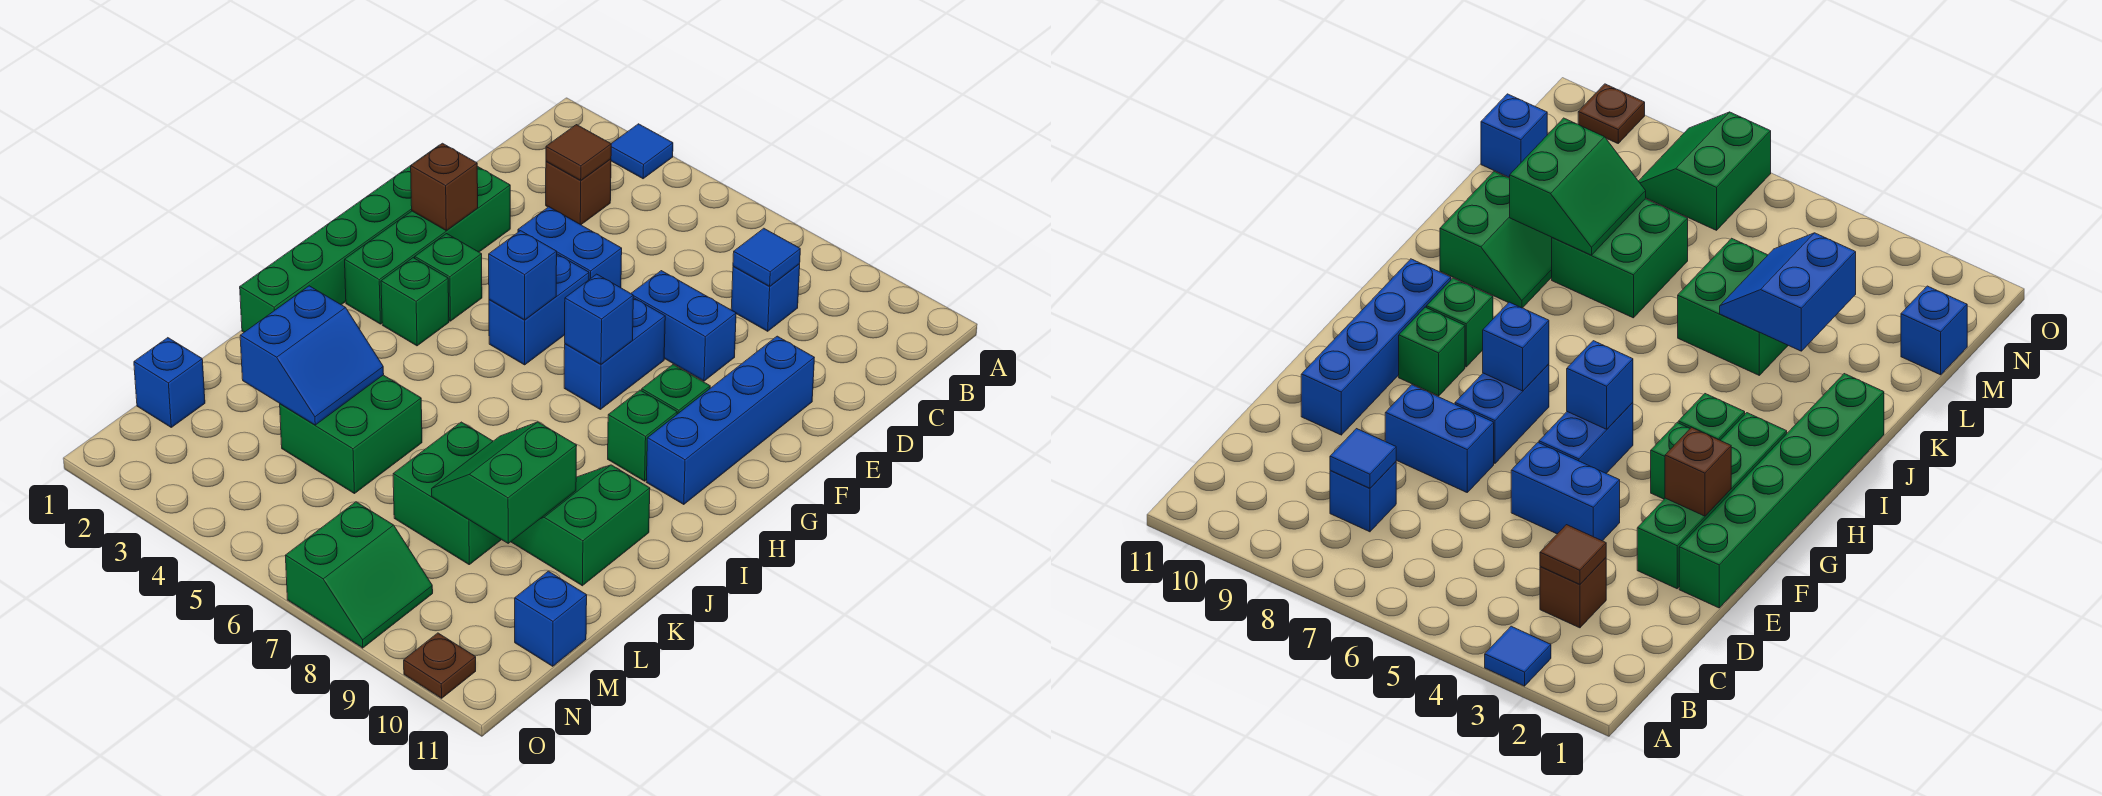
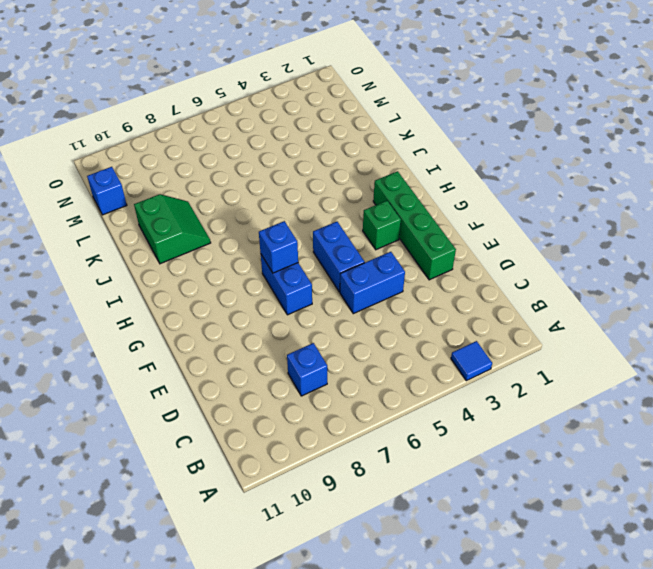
none -> brown 1x1 brick [546,159,611,225]
none -> green 1x6 brick [240,146,438,332]
none -> blue 1x2 brick [631,271,736,381]

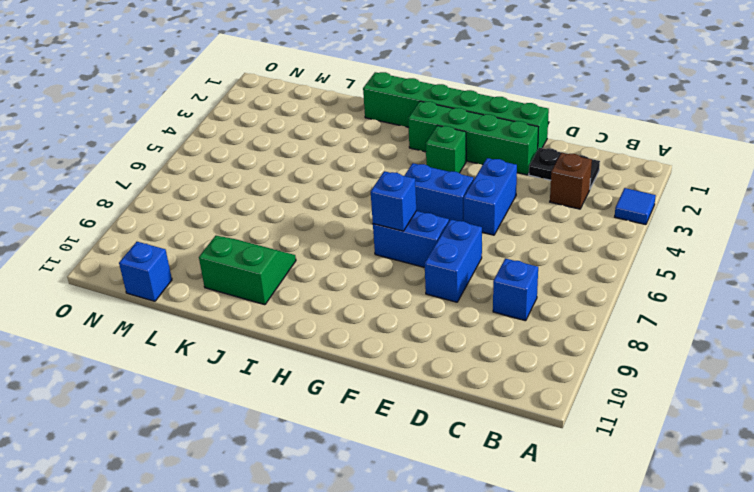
black 1x2 plate [529,148,600,188] -> none
none -> blue 1x4 brick [646,336,814,505]
none -> green 1x1 brick [642,365,710,414]
none -> green 1x1 brick [381,258,449,346]

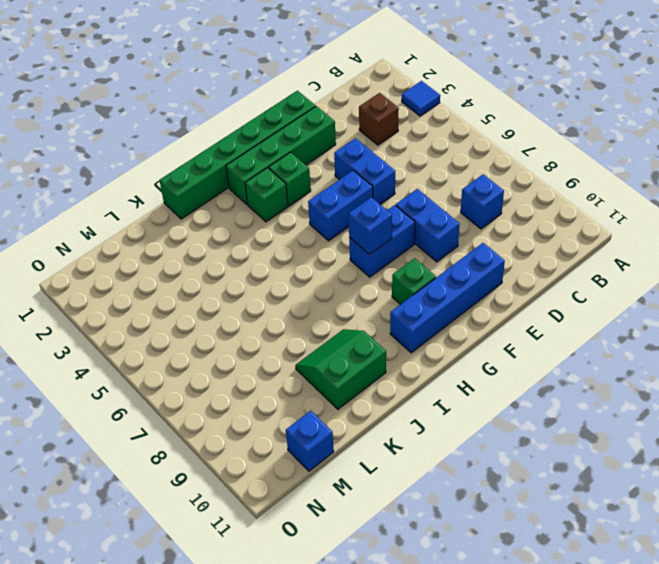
none -> green 1x1 brick [608,390,677,481]
none -> green 2x2 brick [280,375,422,494]
none -> green 2x2 brick [393,422,501,565]

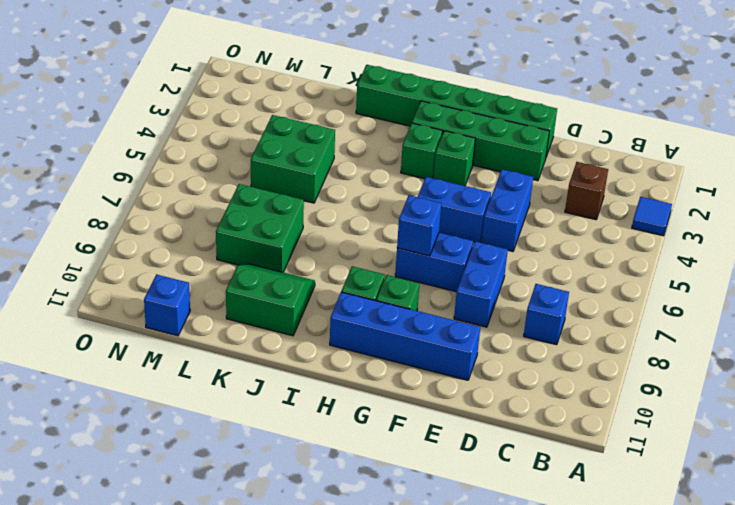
none -> blue 1x1 brick [134,338,205,427]
none -> green 2x2 slope [285,502,433,648]
none -> brown 1x1 plate [404,633,476,698]

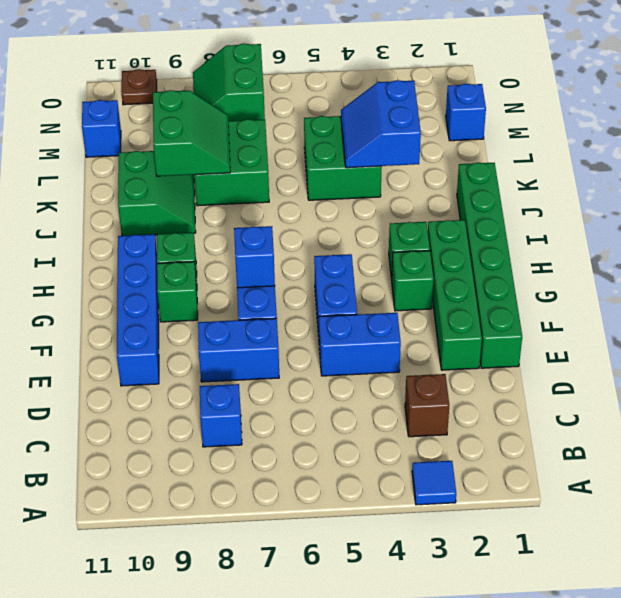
none -> brown 1x1 tile [546,125,611,180]
none -> blue 1x1 tile [733,228,800,286]
none -> brown 1x1 brick [411,143,478,230]

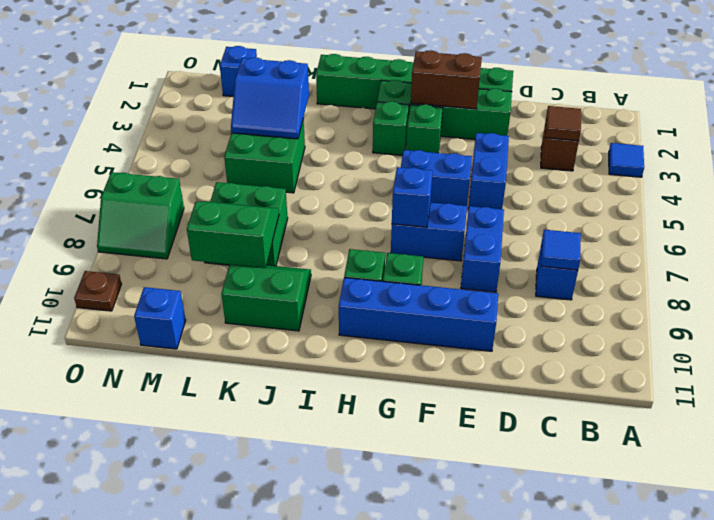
brown 1x2 brick [411,50,482,109] -> brown 1x1 brick [411,143,478,230]
none -> blue 1x1 brick [489,231,557,320]

